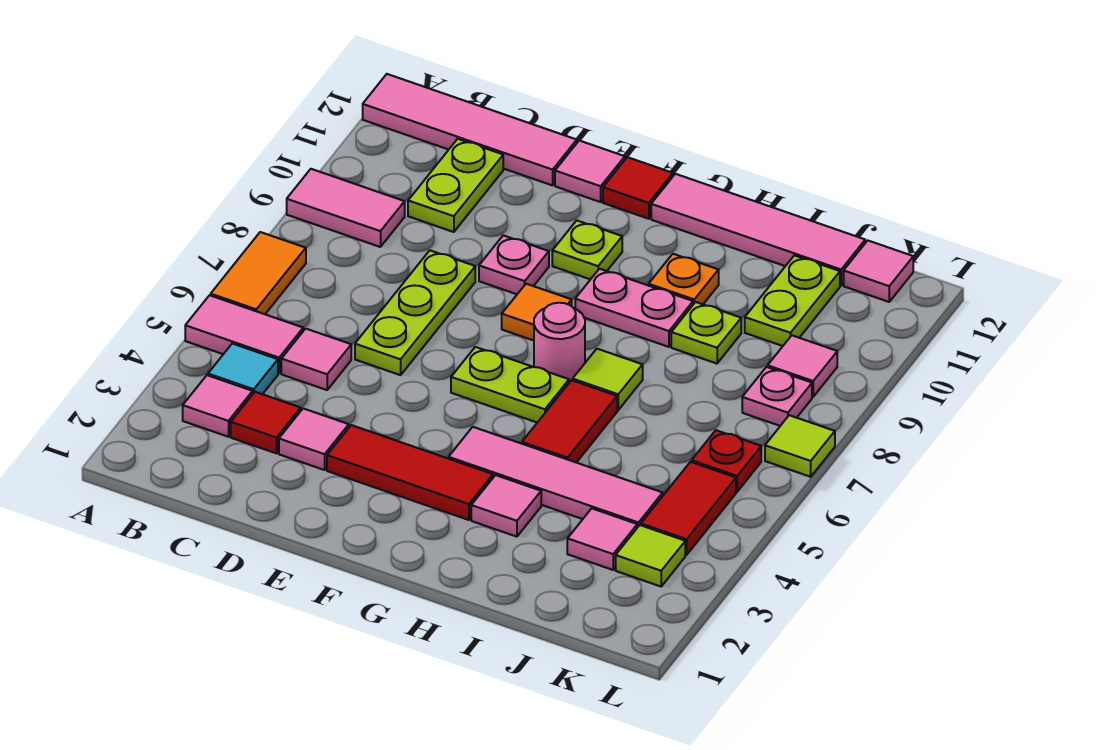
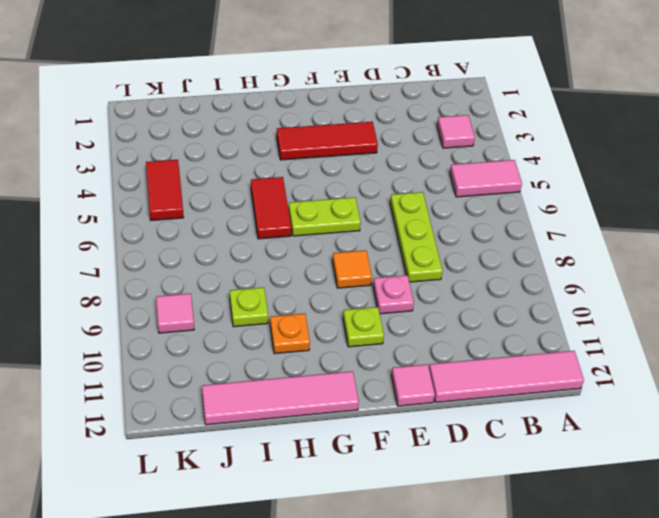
none -> orange 1x2 tile [211,232,306,314]
none -> pink 1x2 tile [287,169,405,247]
none -> cyan 1x1 tile [208,344,278,394]
none -> red 1x1 tile [231,392,301,453]

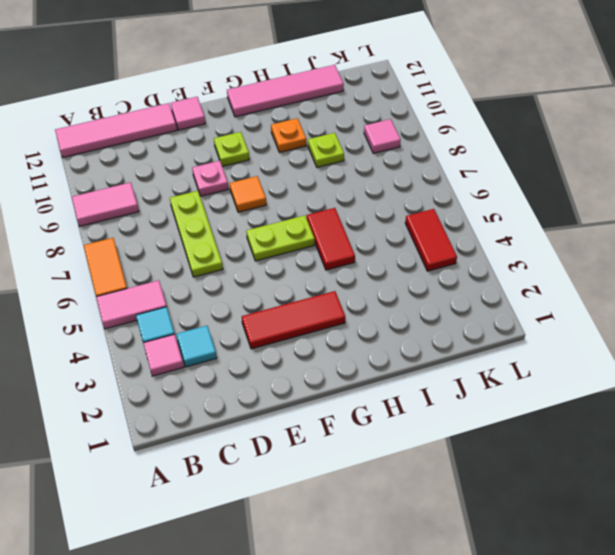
cyan 1x1 tile [176,326,217,367] -> red 1x1 tile [231,392,301,453]
none -> pink 1x1 tile [281,329,351,390]
none -> lime 1x2 plate [408,139,503,232]
none -> pink 1x1 tile [279,409,349,470]
none -> red 1x1 tile [603,157,673,219]

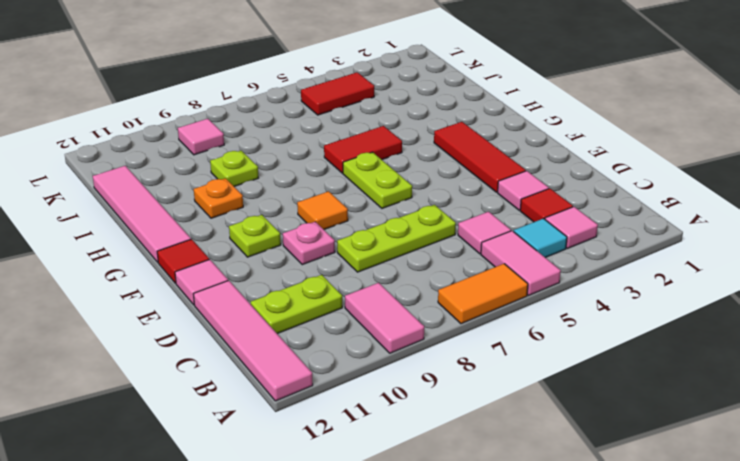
none -> pink 1x4 tile [449,427,663,528]
none -> pink 1x1 round brick [534,303,585,382]
none -> pink 1x2 plate [575,269,693,347]
none -> pink 1x1 tile [471,475,541,537]

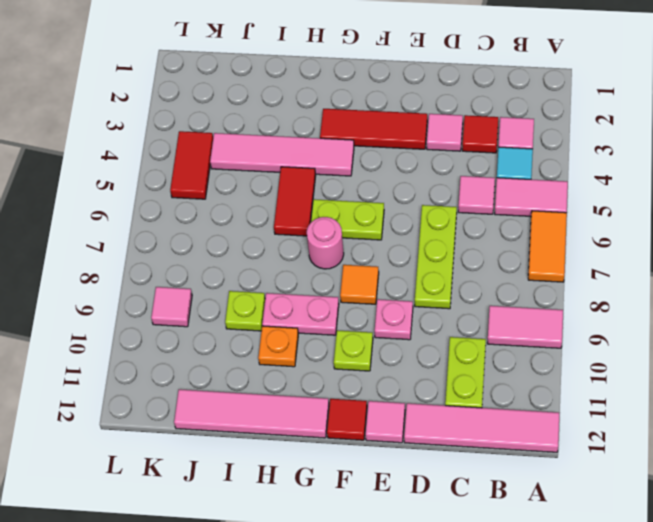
none -> pink 1x1 tile [471,475,541,537]
none -> lime 1x1 tile [573,349,643,410]
none -> pink 1x1 tile [567,508,637,570]
none -> lime 1x2 plate [745,255,840,346]

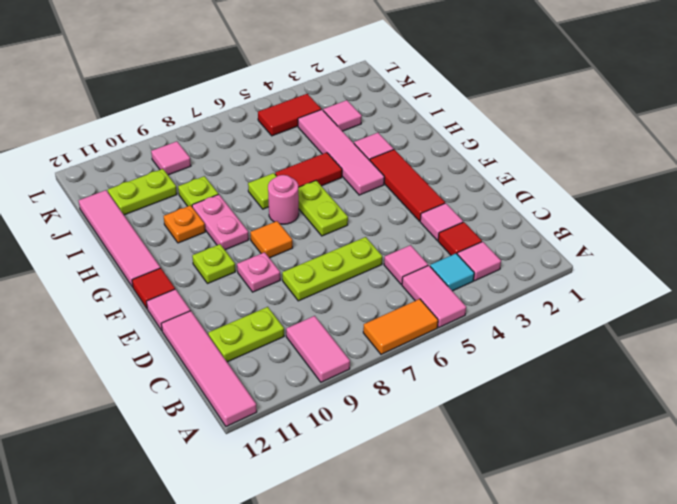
none -> lime 1x1 tile [616,525,685,586]
none -> red 1x1 plate [692,430,761,492]
none -> pink 1x1 plate [742,367,812,426]
none -> pink 1x1 tile [844,241,913,302]

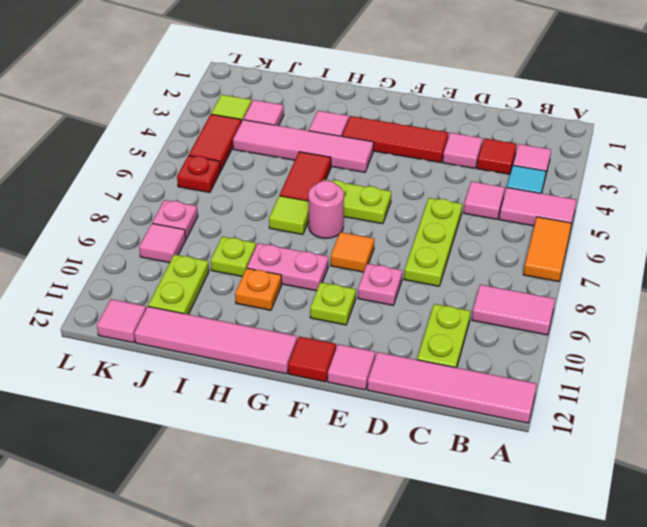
none -> lime 1x1 tile [765,415,835,477]

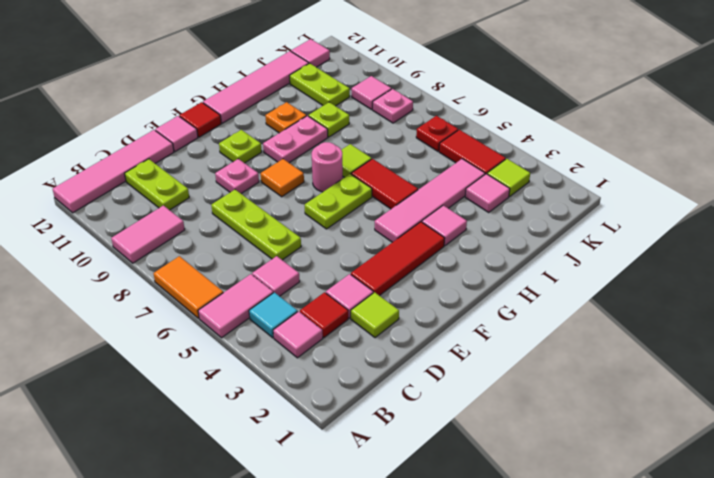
lime 1x1 tile [351,292,399,338] -> lime 1x1 tile moved to [765,415,835,477]

